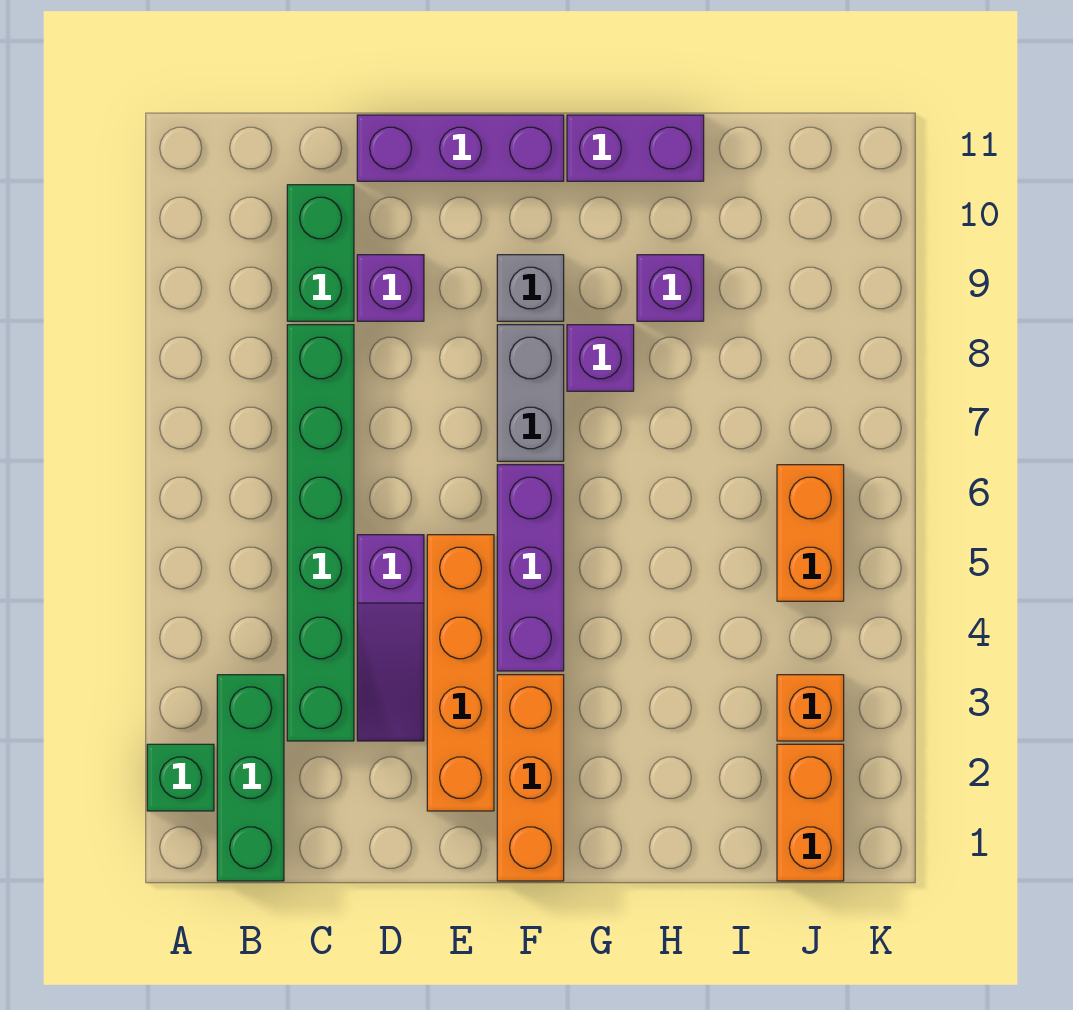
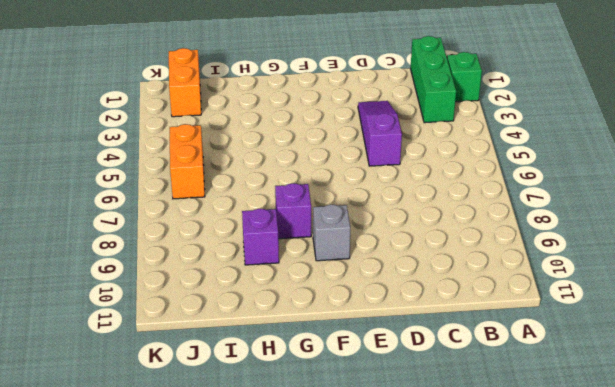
none -> green 1x6 brick [287,325,354,741]
none -> green 1x2 brick [287,185,354,321]
none -> purple 1x1 brick [357,255,424,321]

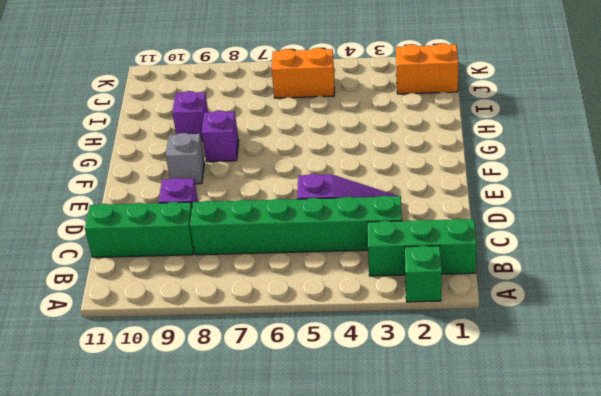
green 1x3 brick [85,202,194,257] -> green 1x2 brick [287,185,354,321]
none -> purple 1x3 brick [357,115,564,181]
none -> orange 1x4 brick [427,535,494,811]
none -> orange 1x3 brick [497,675,564,881]

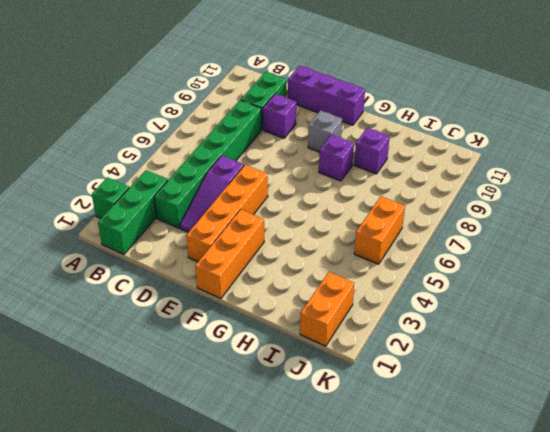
none -> purple 1x3 brick [497,465,564,671]
none -> grey 1x2 brick [497,325,564,461]
none -> purple 1x2 brick [567,115,704,181]

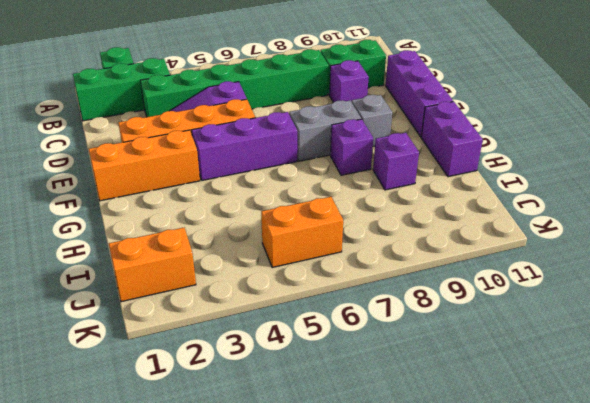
none -> orange 1x1 brick [777,675,844,741]

